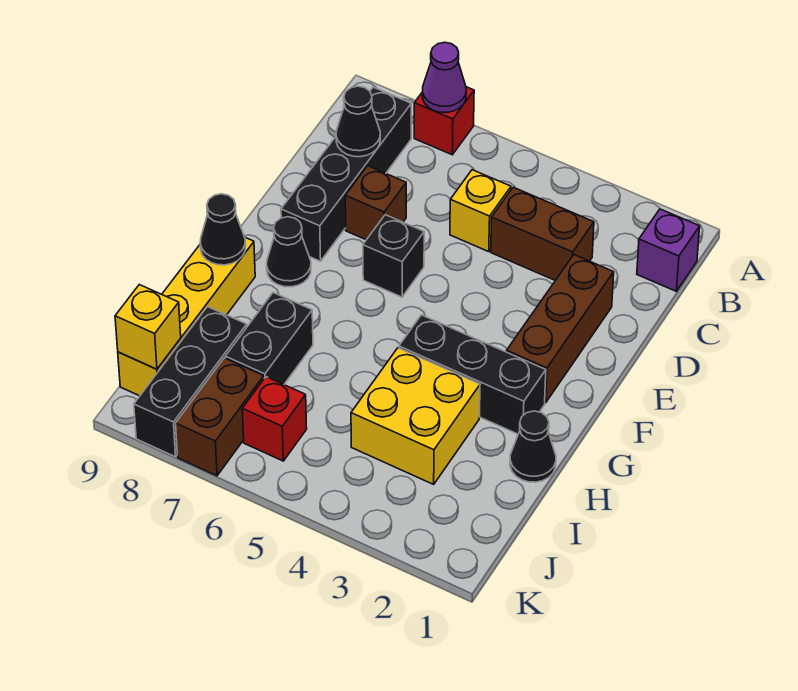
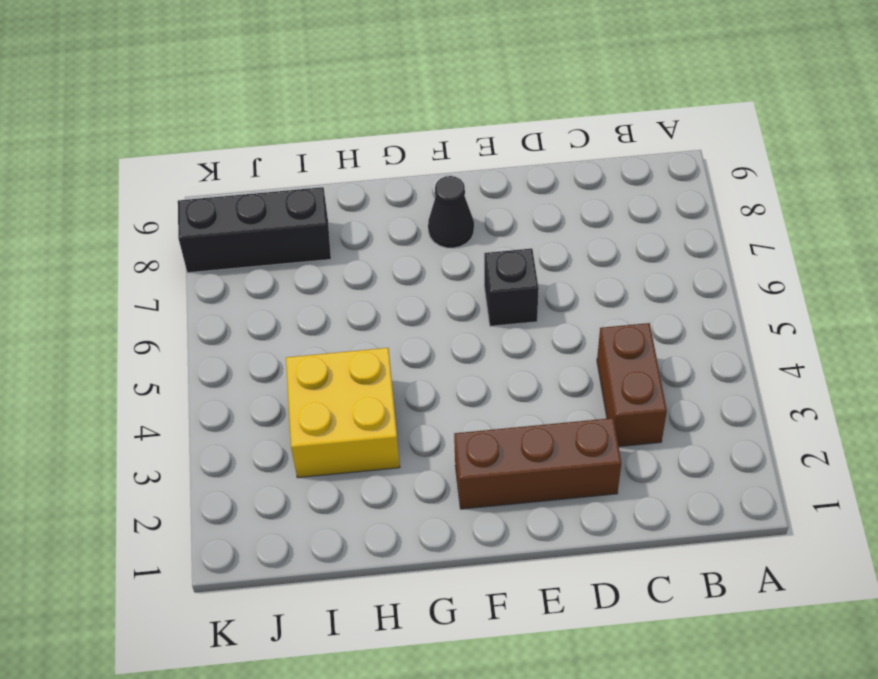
none -> red 1x1 brick [414,87,474,155]
none -> purple 1x1 brick [637,209,700,291]
none -> black 1x4 brick [281,87,411,261]

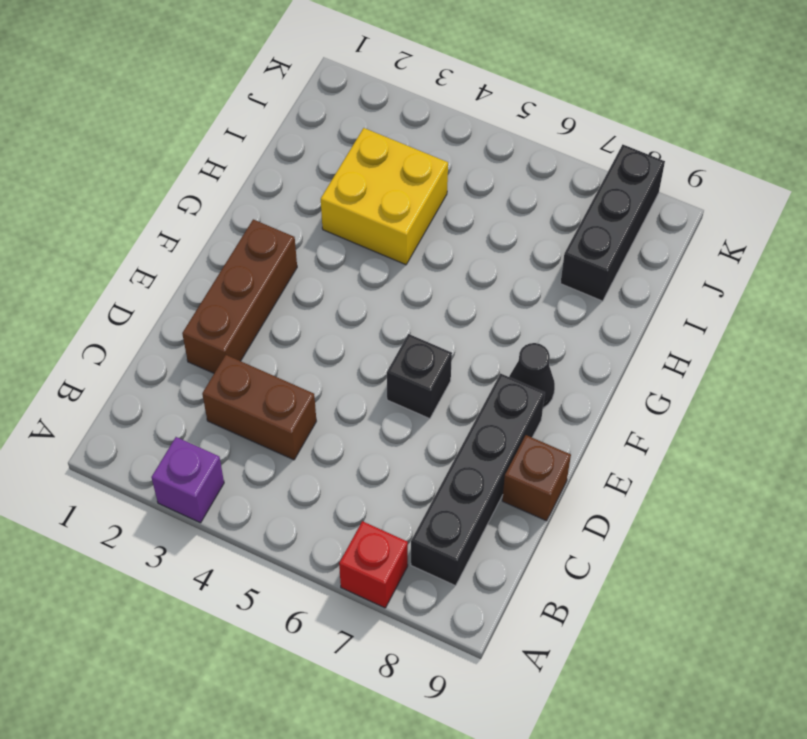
purple 1x1 brick [151,437,224,523] -> purple 1x1 brick moved to [637,209,700,291]
brown 1x1 brick [502,435,571,521] -> brown 1x1 brick moved to [345,166,406,240]
none -> yellow 1x1 brick [450,170,511,252]
none -> black 1x3 brick [399,315,546,434]
none -> yellow 1x4 brick [118,238,255,396]

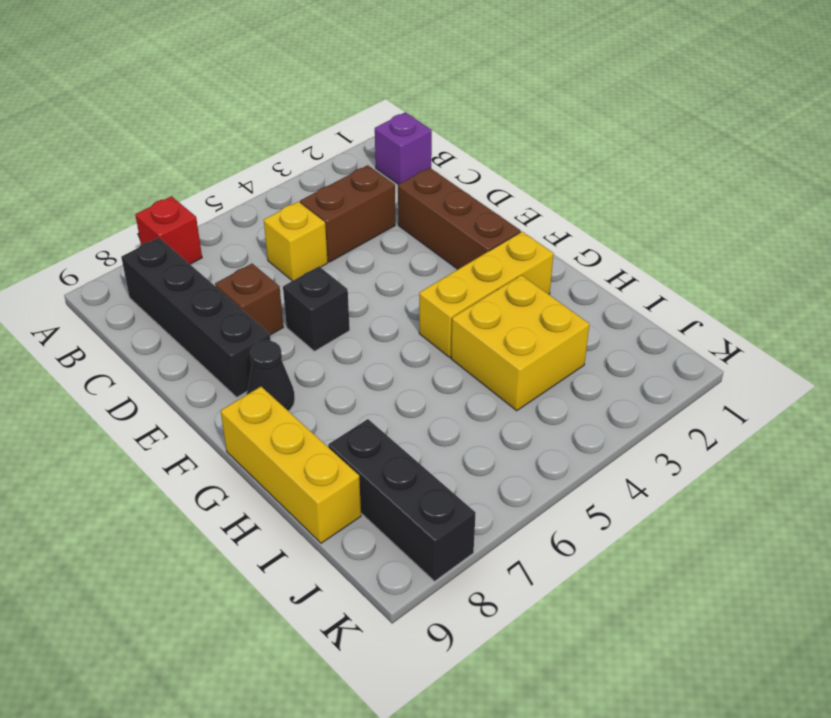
yellow 1x3 brick [419,232,554,357] -> black 1x3 brick [399,315,546,434]
yellow 1x3 brick [221,387,361,543] -> yellow 1x4 brick [118,238,255,396]
none -> black 1x1 cone [510,411,556,482]
none -> black 1x2 brick [225,293,313,384]
none -> red 1x1 brick [242,377,307,461]

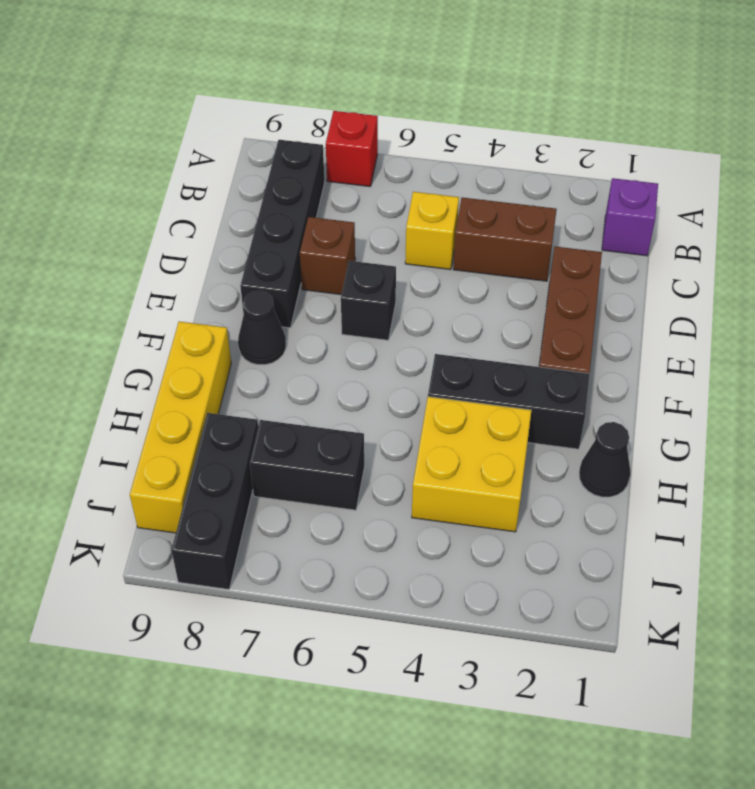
black 1x2 brick [250,420,364,510] -> black 1x2 brick turned to [225,293,313,384]
none -> red 1x1 brick [242,377,307,461]
none -> brown 1x2 brick [176,358,264,476]
none -> purple 1x1 cone [422,42,466,113]

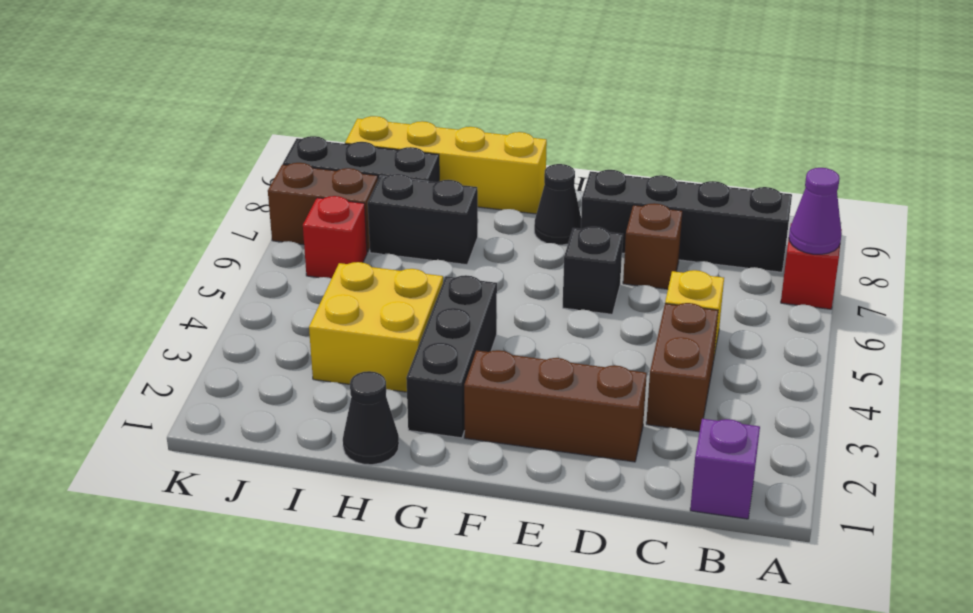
none -> black 1x1 cone [336,86,380,157]
none -> black 1x1 cone [200,194,246,265]
none -> yellow 1x1 brick [115,285,181,369]

